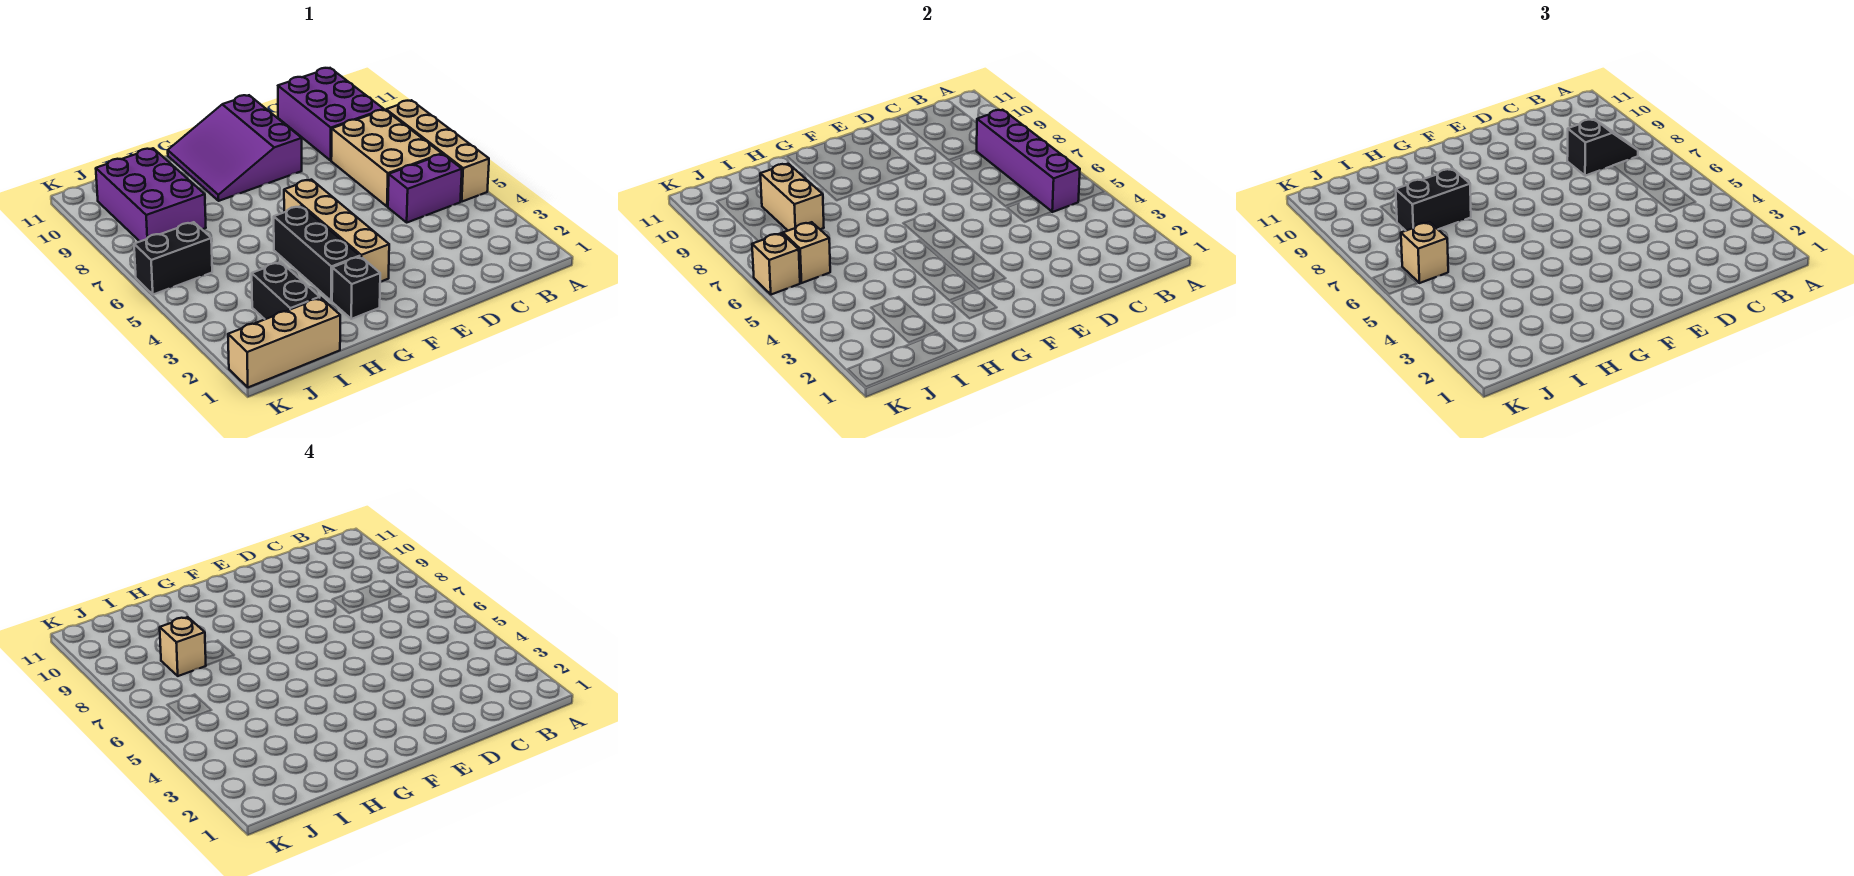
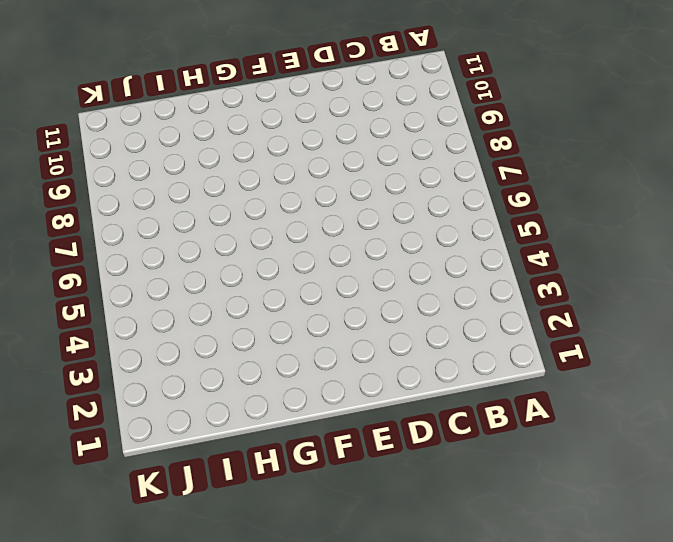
none -> tan 1x4 brick [386,100,489,202]
none -> purple 1x2 brick [388,154,462,222]
none -> tan 2x3 brick [331,110,442,207]

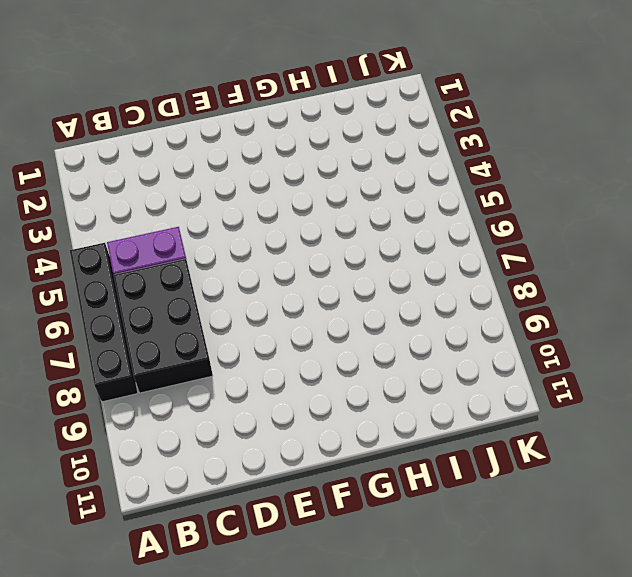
black 1x4 brick [70,243,138,402] -> tan 1x4 brick [386,100,489,202]
black 2x3 brick [114,259,213,393] -> tan 2x3 brick [331,110,442,207]
none -> purple 2x3 brick [278,68,384,160]
none -> purple 3x3 slope [168,95,302,201]
none -> tan 1x4 brick [284,180,389,282]

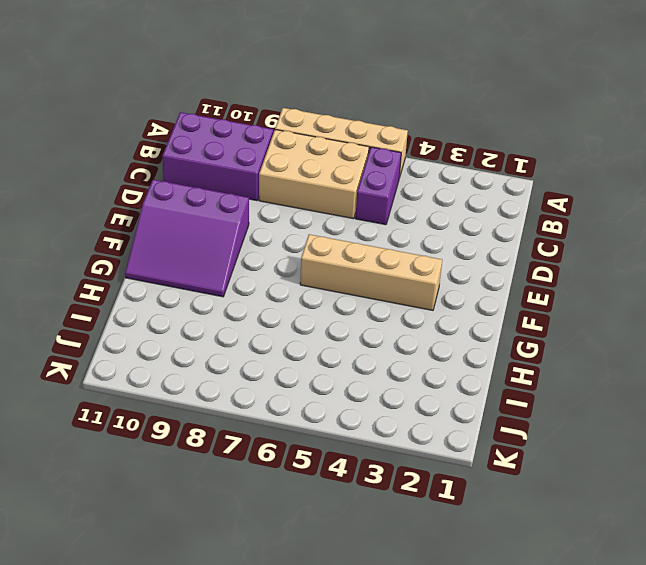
none -> black 1x1 brick [332,257,380,319]
none -> black 1x3 brick [274,206,360,301]
none -> tan 1x3 brick [228,298,340,387]

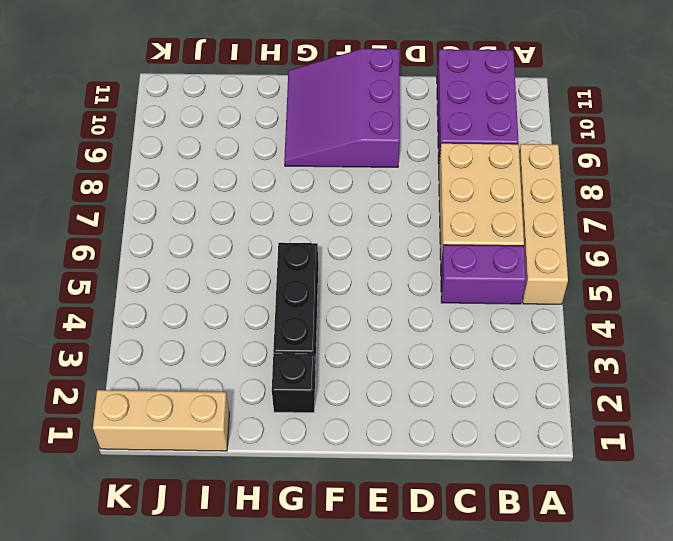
none -> tan 1x4 brick [284,180,389,282]
none -> black 1x2 brick [252,262,320,319]
none -> purple 2x3 brick [96,148,206,241]

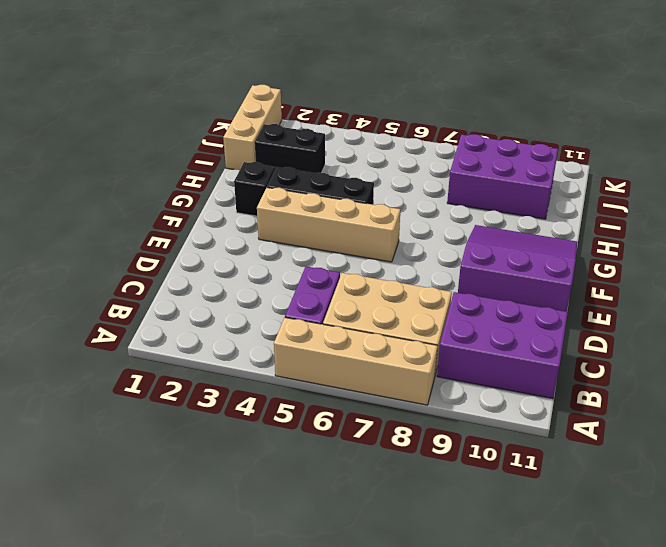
none -> black 1x2 brick [134,222,212,295]
none -> purple 1x4 brick [977,110,1080,212]
none -> tan 1x2 brick [760,164,824,231]

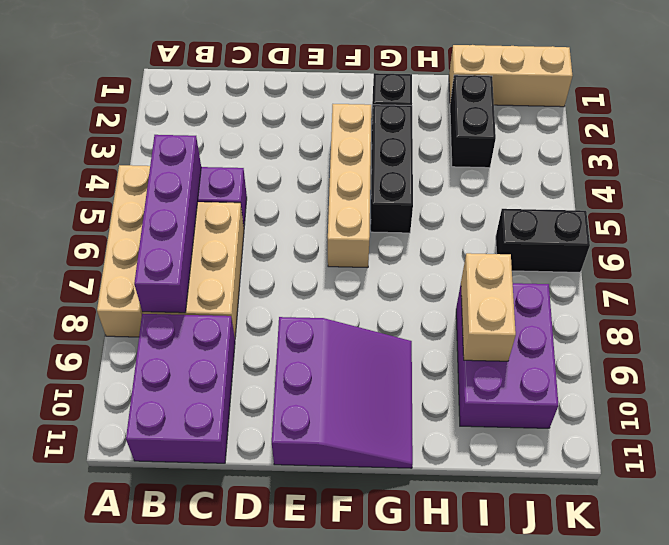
none -> tan 1x1 brick [783,222,830,283]
none -> tan 1x1 brick [752,233,800,295]
none -> black 1x2 slope [1567,119,1638,176]

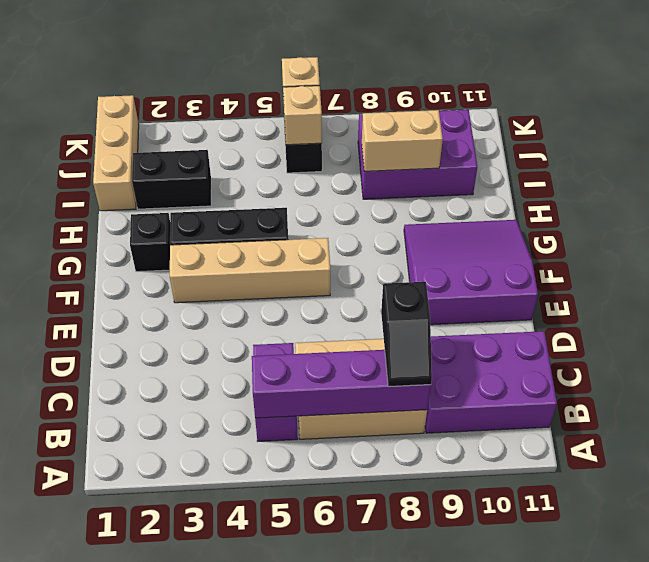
none -> tan 1x4 brick [386,100,489,202]
none -> black 1x2 brick [1396,169,1471,231]
none -> tan 1x1 brick [1401,222,1448,283]

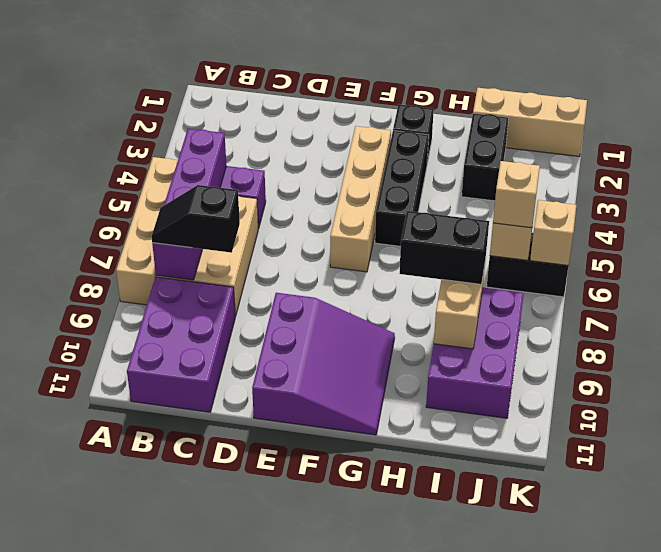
none -> tan 1x1 brick [160,617,206,676]

